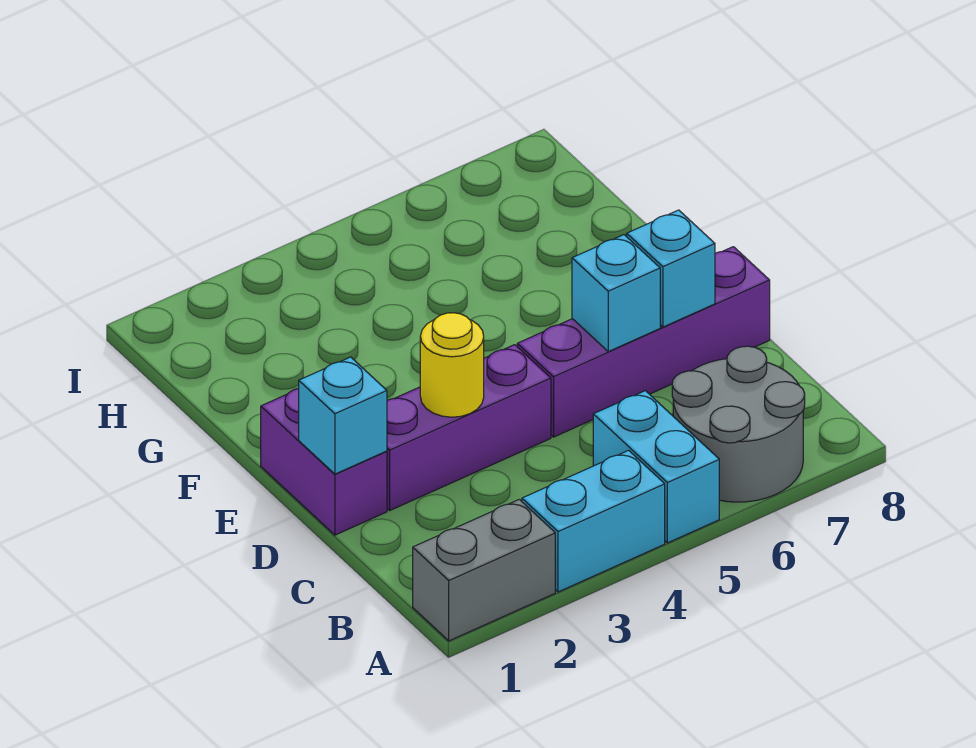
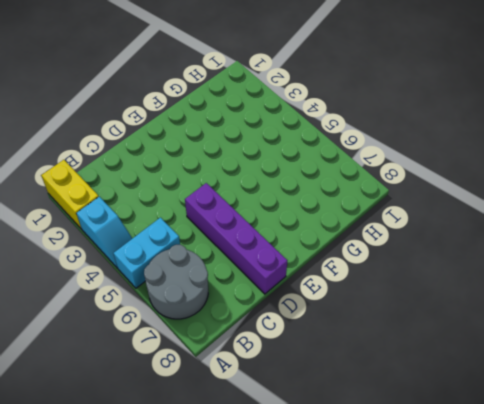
yellow 1x2 brick [41,160,99,229] -> grey 1x2 brick [413,499,555,641]
cyan 1x2 slope [76,197,132,268] -> cyan 1x2 brick [522,450,665,592]
none -> purple 1x2 brick [261,388,387,535]
none -> purple 1x3 brick [387,345,551,510]

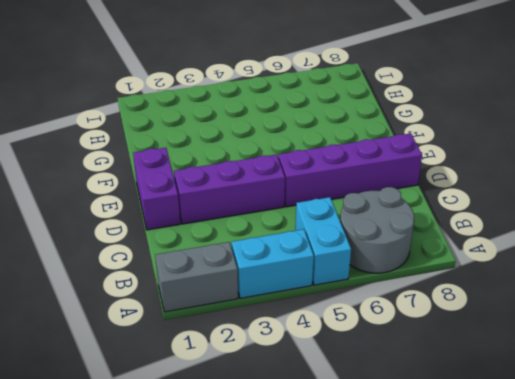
none -> cyan 1x1 brick [299,357,387,474]
none -> yellow 1x1 round brick [420,313,484,417]

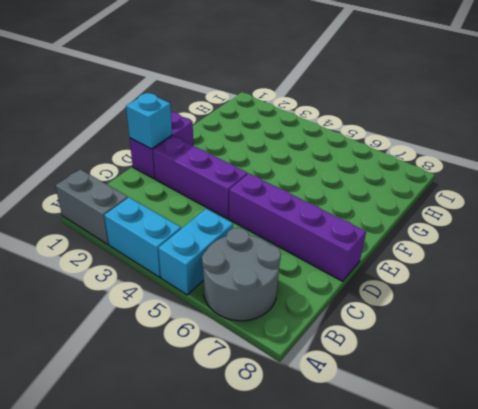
none -> yellow 1x1 round brick [420,313,484,417]
none -> cyan 1x1 brick [572,235,660,351]

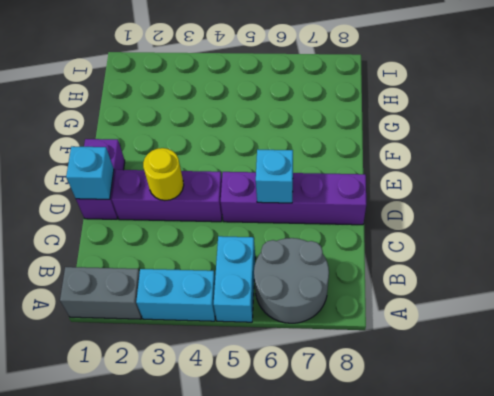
none -> cyan 1x1 brick [627,210,715,327]

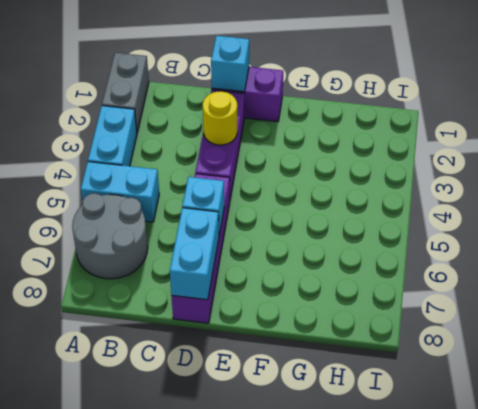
cyan 1x2 brick [170,208,219,300] -> cyan 1x1 brick [627,210,715,327]

